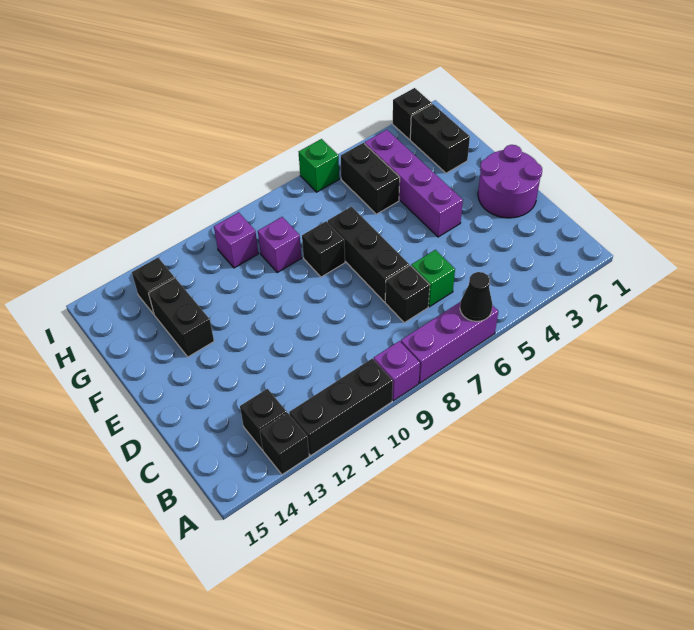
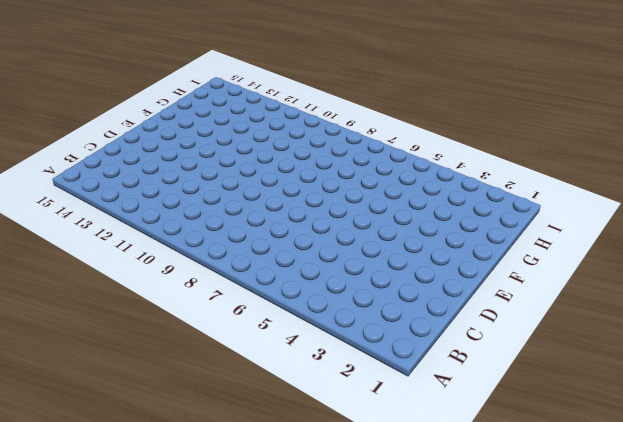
none -> purple 1x3 brick [401,302,498,383]
none -> purple 1x1 brick [374,341,420,401]
none -> black 1x3 brick [289,358,393,455]

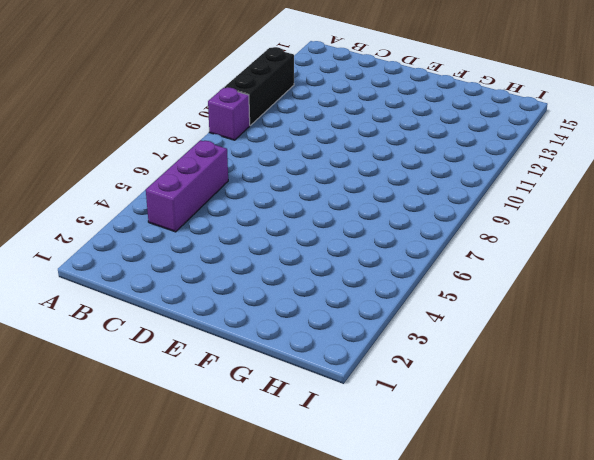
purple 1x3 brick [146,140,228,232] -> purple 1x3 brick moved to [401,302,498,383]
none -> black 1x1 brick [260,413,309,475]
none -> black 1x1 brick [240,389,287,450]
none -> green 1x1 brick [411,250,455,307]

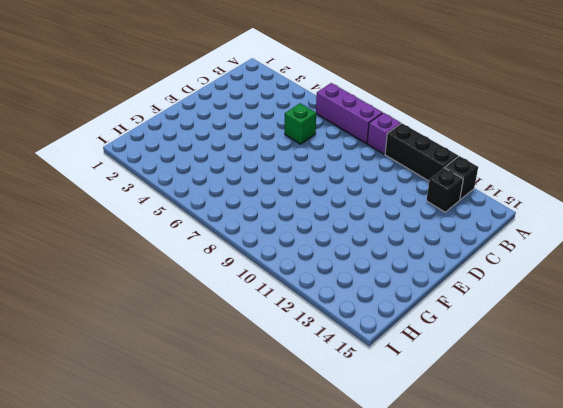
none -> black 1x1 brick [385,265,430,323]
none -> purple 2x2 round brick [478,145,542,218]
none -> black 1x3 brick [328,207,409,302]

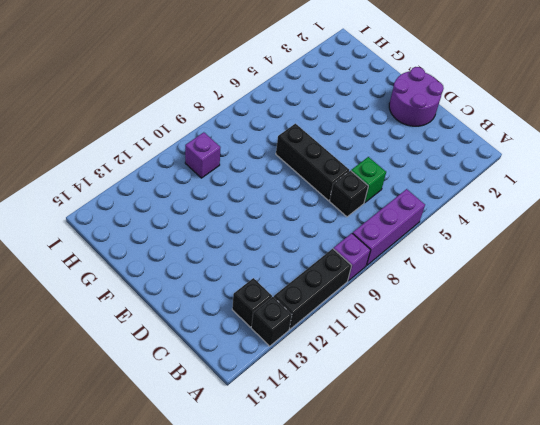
none -> purple 1x4 brick [365,130,463,237]
none -> black 1x1 brick [302,221,345,277]
none -> black 1x2 brick [149,278,214,357]

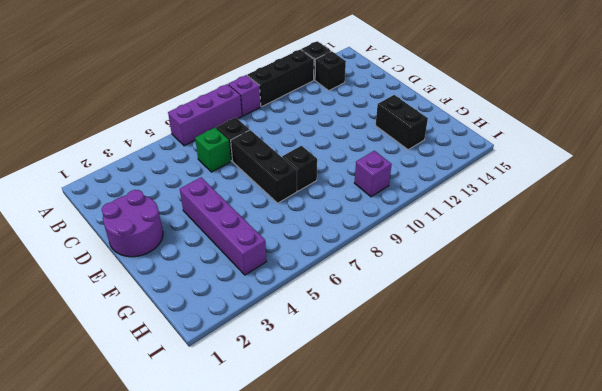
none -> black 1x2 brick [410,104,470,173]
none -> black 1x2 brick [341,143,400,214]
none -> purple 1x1 brick [258,217,301,272]

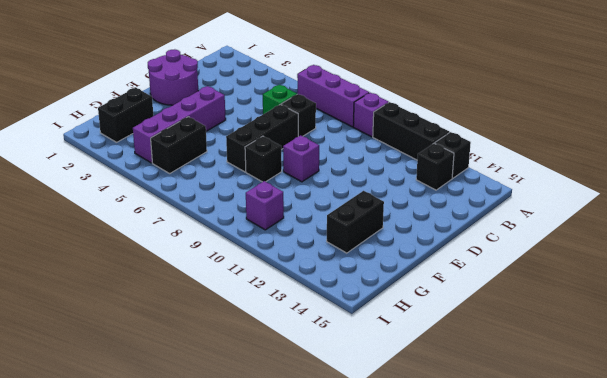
purple 1x1 brick [283,135,319,182] -> purple 1x1 brick moved to [258,217,301,272]
none -> black 1x1 brick [132,258,175,314]
none -> black 1x1 brick [393,88,432,140]
none -> green 1x1 brick [299,139,339,192]

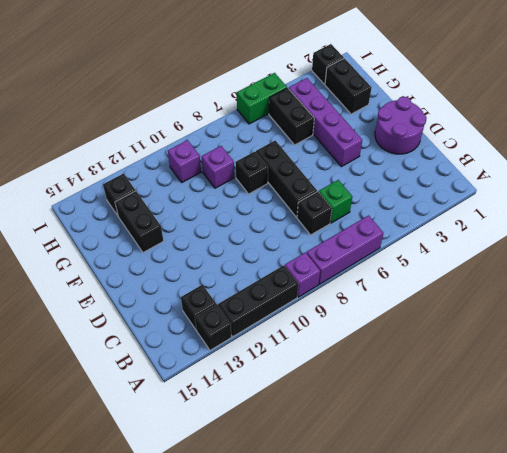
green 1x2 brick [237,73,287,124] -> green 1x1 brick [299,139,339,192]
none -> black 1x1 cone [460,272,492,321]

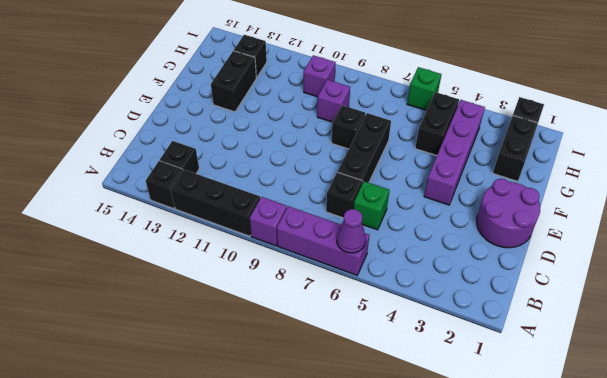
purple 1x1 cone [337,209,366,253] -> black 1x1 cone [460,272,492,321]

